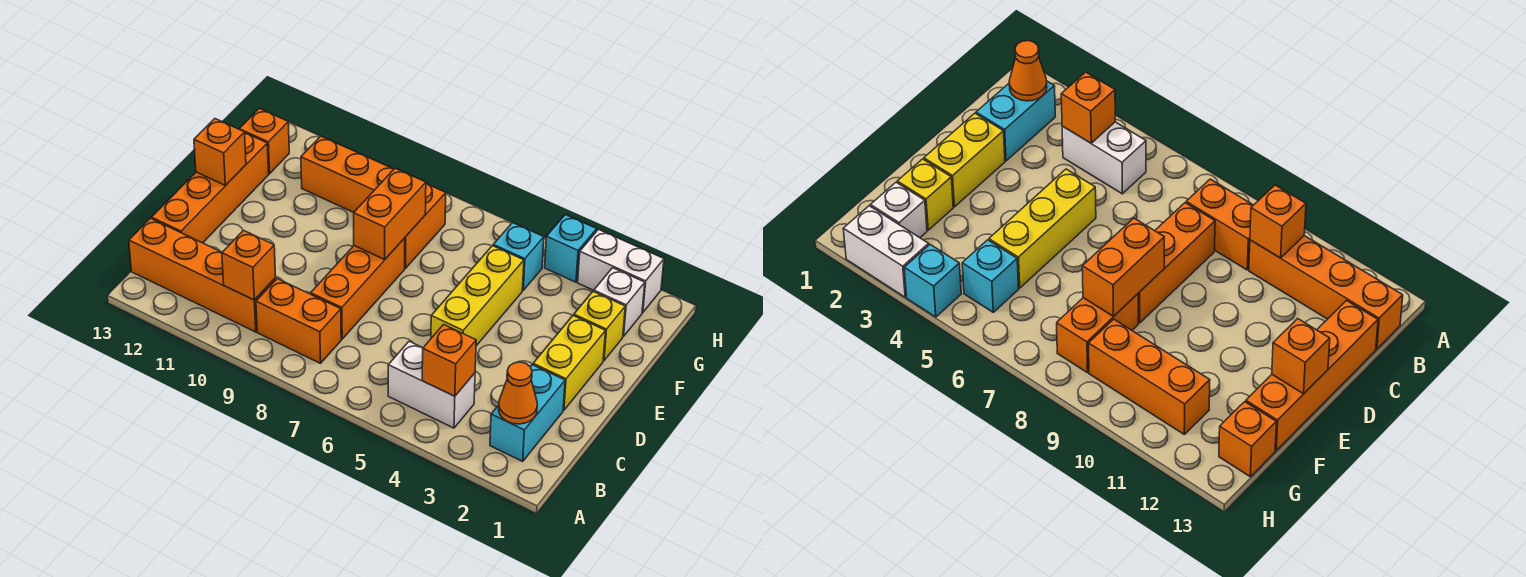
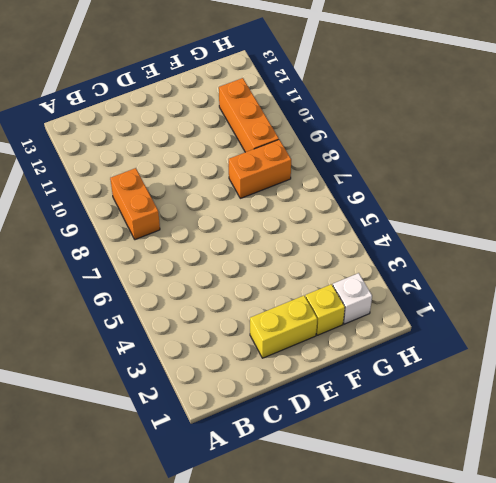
none -> cyan 1x2 brick [490,365,565,461]
none -> white 1x2 brick [388,341,475,428]
none -> orange 1x4 brick [129,218,276,332]

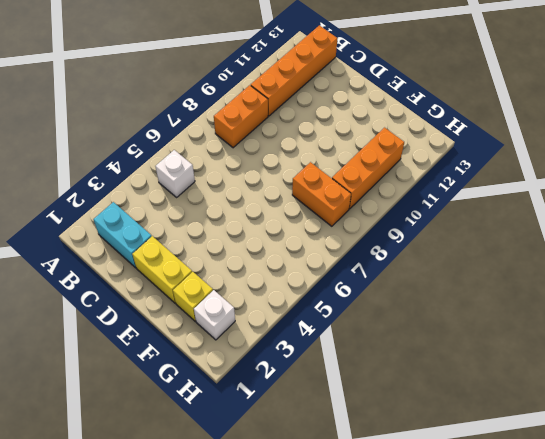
white 1x1 brick [155,150,195,197] -> white 1x2 brick [388,341,475,428]
none -> orange 1x3 brick [311,238,405,339]
none -> orange 1x4 brick [151,133,269,243]
none -> yellow 1x3 brick [431,246,524,346]

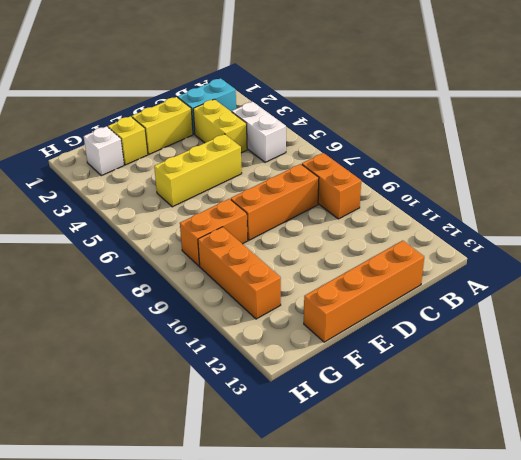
yellow 1x2 brick [193,99,247,153] -> none
none -> orange 1x4 brick [129,218,276,332]
none -> cyan 1x1 brick [493,223,544,290]
none -> orange 1x1 brick [239,108,289,174]

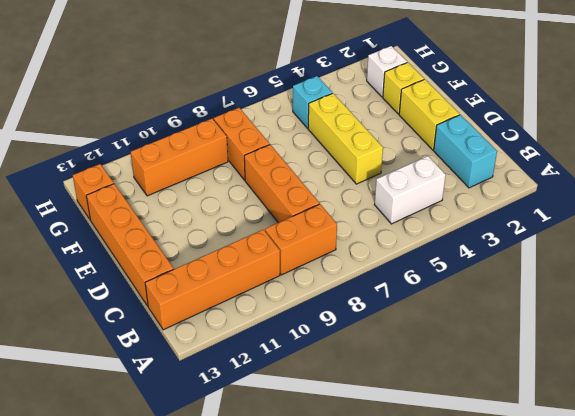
none -> white 1x2 brick [578,229,664,313]
none -> cyan 1x1 brick [545,215,597,282]
none -> orange 1x1 cone [499,362,537,424]

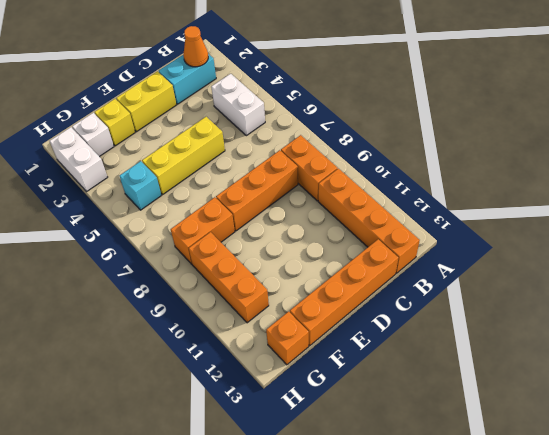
none -> cyan 1x1 brick [545,215,597,282]
none -> orange 1x1 brick [422,325,476,396]
none -> orange 1x1 brick [222,230,276,300]

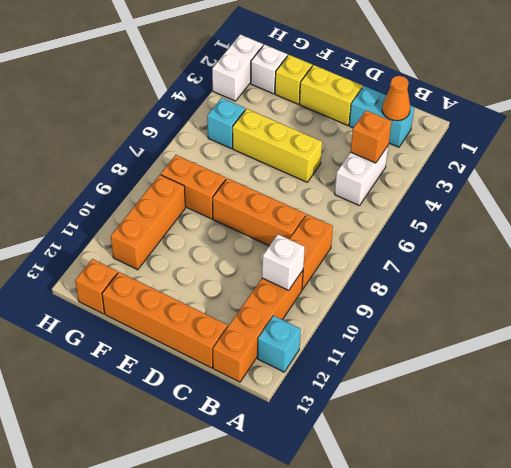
cyan 1x1 brick [258,316,301,372] -> cyan 1x1 brick moved to [545,215,597,282]
white 1x1 brick [262,234,305,290] -> orange 1x1 brick [222,230,276,300]
none -> orange 1x2 brick [354,168,426,259]
none -> orange 1x1 brick [194,119,246,186]

